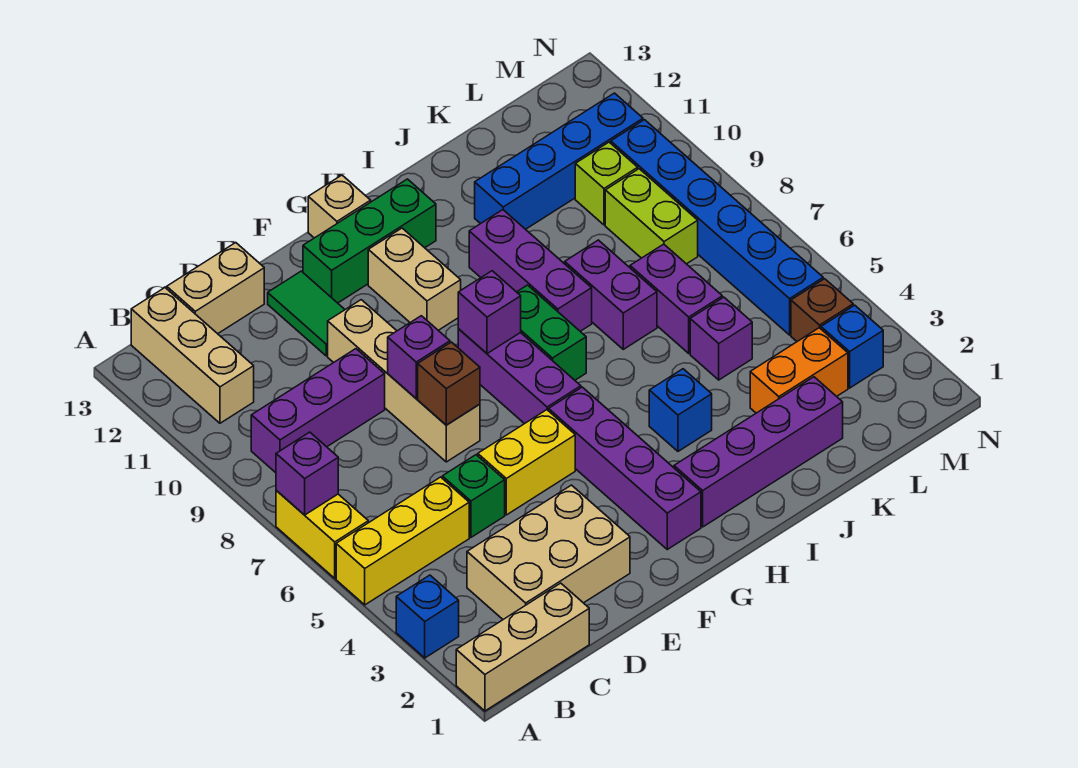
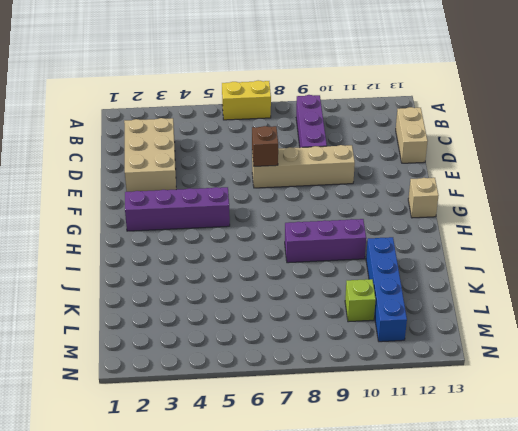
none -> tan 1x3 brick [456,583,589,711]
none -> blue 1x1 brick [396,575,459,658]
none -> yellow 1x3 brick [336,477,469,605]
none -> tan 1x3 brick [131,288,254,423]

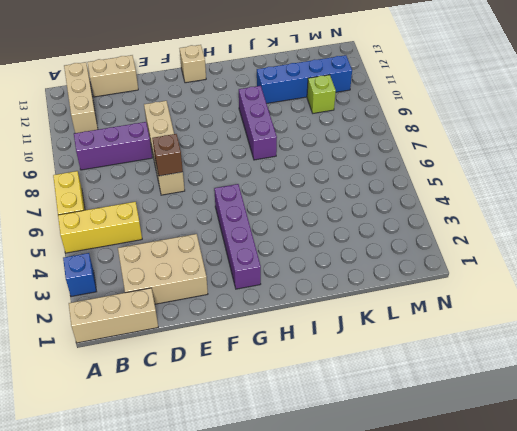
none -> green 1x1 brick [442,455,505,537]
none -> yellow 1x2 brick [478,410,575,515]
none -> green 1x2 tile [268,271,345,356]
none -> green 1x3 brick [303,179,436,303]

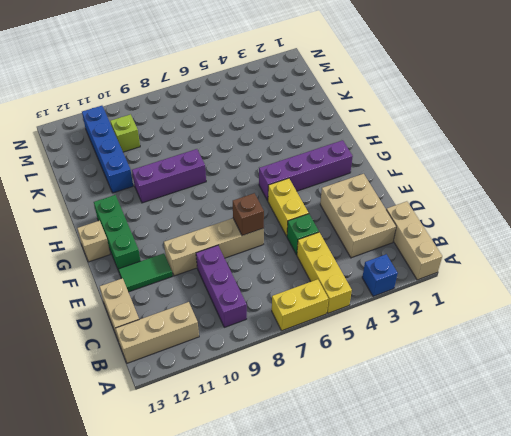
none -> purple 1x3 brick [458,329,581,424]
none -> tan 1x2 brick [368,228,461,330]
none -> purple 1x4 brick [674,377,843,527]
none -> green 1x2 brick [517,285,586,380]

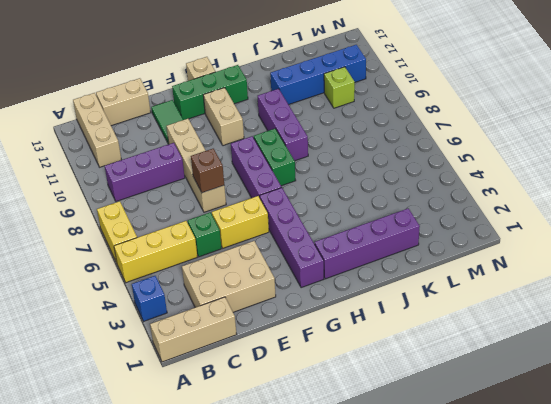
none -> blue 1x1 brick [649,369,712,451]
none -> purple 1x2 brick [565,240,657,349]
none -> orange 1x2 brick [750,328,848,413]
none -> purple 1x1 brick [690,297,752,380]

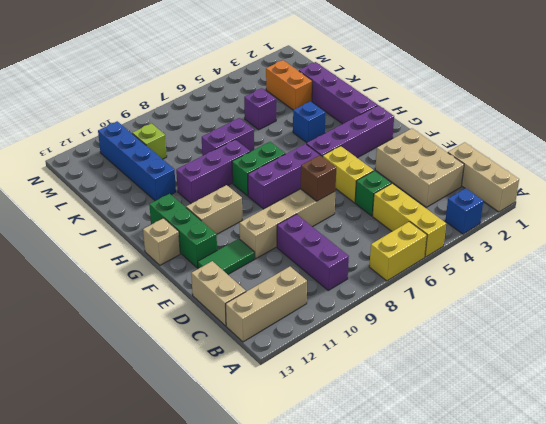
none -> purple 1x2 brick [630,244,722,353]
none -> lime 1x2 brick [605,169,698,264]
none -> blue 1x1 brick [821,305,883,388]
none -> brown 1x1 brick [791,279,853,341]

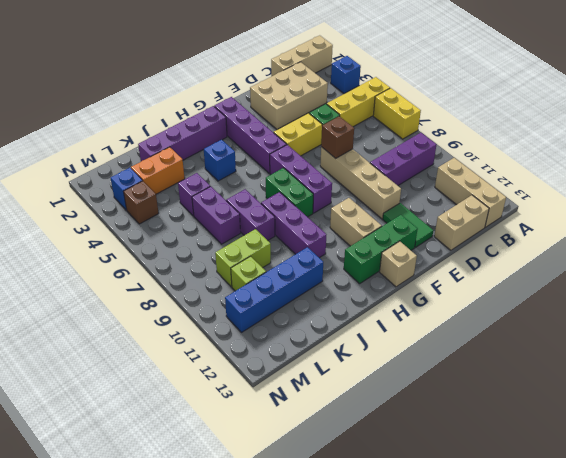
lime 1x2 brick [215,229,271,286] -> lime 1x2 brick turned to [605,169,698,264]
none -> blue 1x6 brick [611,120,823,335]
none -> purple 1x1 brick [276,432,338,515]
none -> purple 1x1 brick [388,316,450,398]
none -> purple 1x1 brick [458,271,521,354]

